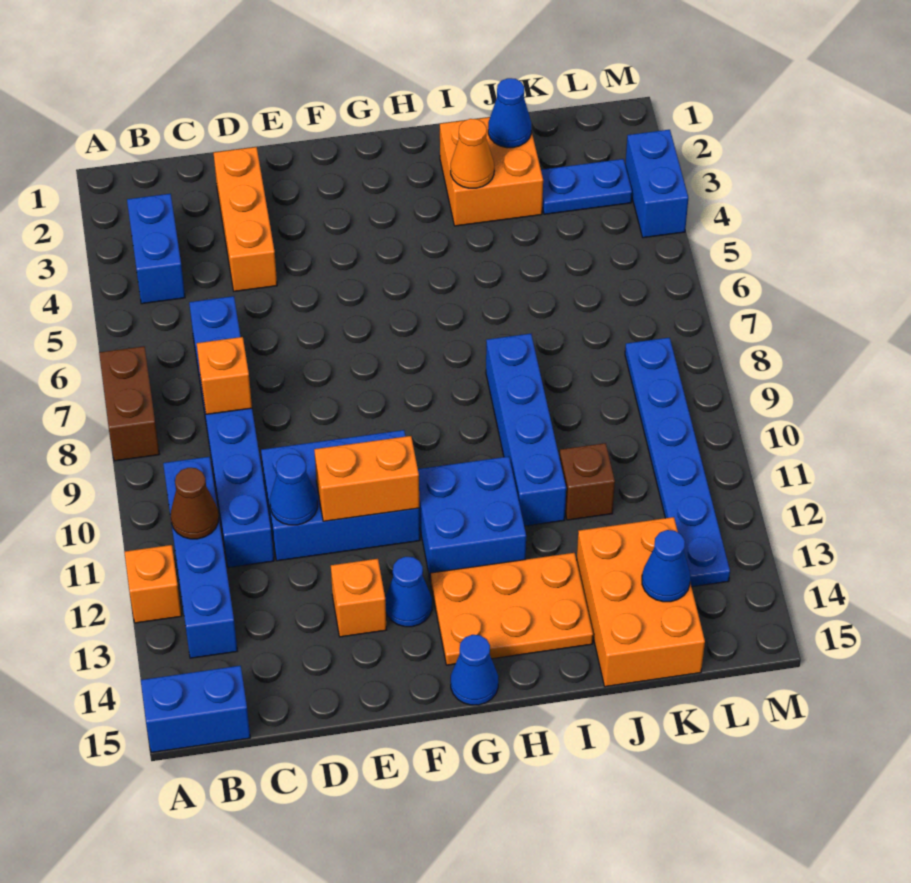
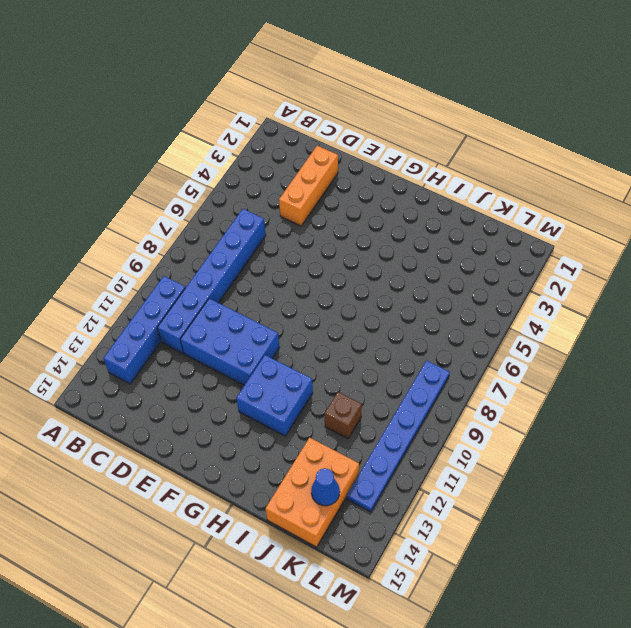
none -> brown 1x2 brick [99,346,159,461]
none -> orange 1x1 brick [124,545,182,623]
none -> blue 1x2 brick [141,666,250,753]

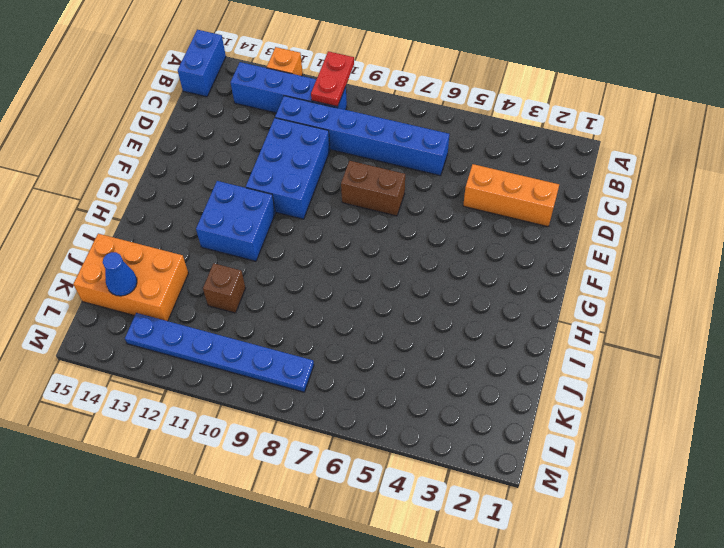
red 1x2 plate [311,51,354,107] -> none
brown 1x2 brick [341,161,405,216] -> brown 1x2 brick moved to [99,346,159,461]
none -> blue 1x2 brick [127,194,185,304]
none -> orange 1x1 brick [331,559,386,637]
none -> blue 1x1 cone [385,557,432,627]

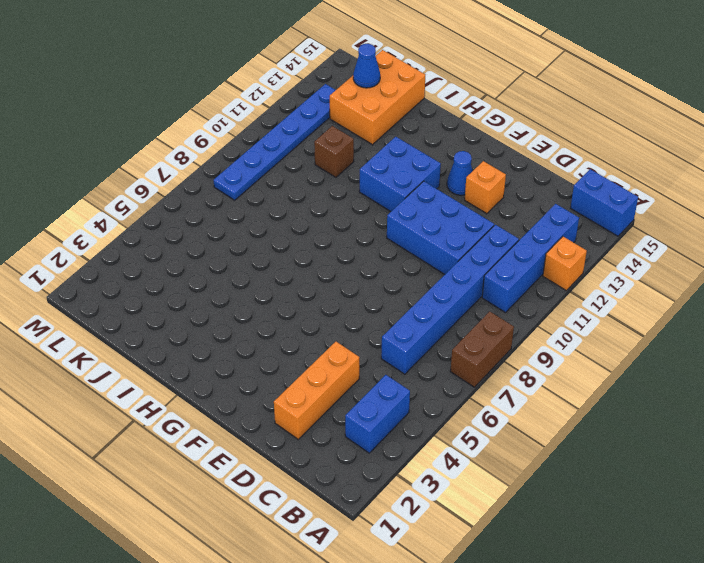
none -> orange 2x3 plate [430,553,593,665]
none -> blue 1x1 cone [451,635,498,705]
none -> orange 2x2 brick [440,117,543,226]

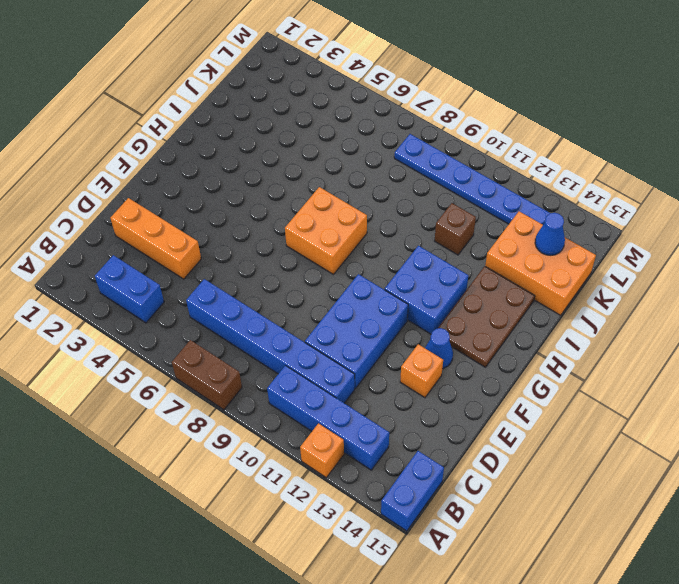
orange 2x2 brick [285,187,367,274] -> orange 2x2 brick moved to [440,117,543,226]
brown 2x3 plate [437,266,535,367] -> orange 2x3 plate [430,553,593,665]
none -> blue 1x1 cone [451,635,498,705]
none -> blue 1x4 brick [486,334,566,526]
none -> blue 1x2 plate [541,159,632,214]

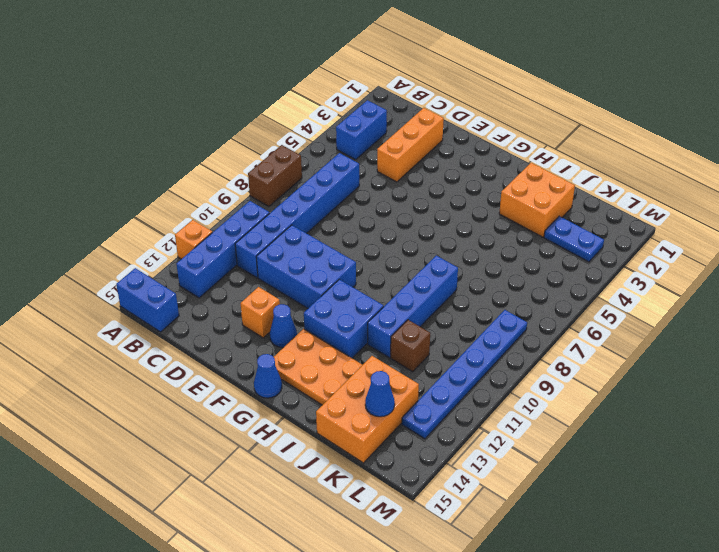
none -> blue 1x2 brick [625,130,688,238]
none -> brown 1x1 cone [171,468,219,539]
none -> orange 1x1 brick [197,337,252,414]

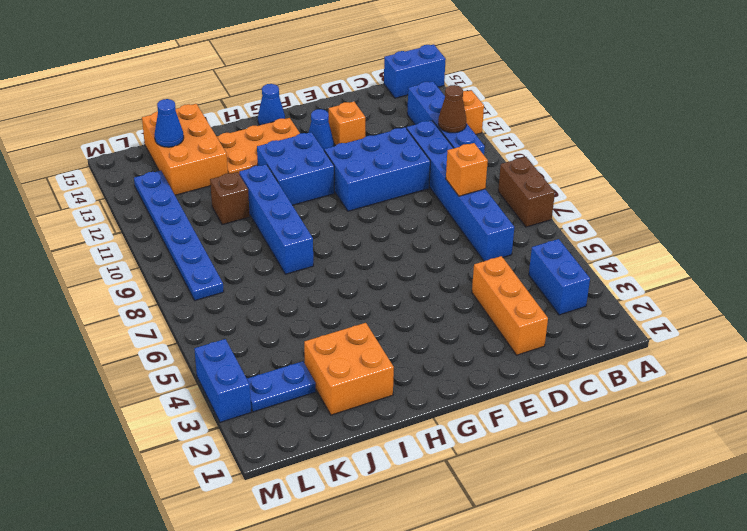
none -> blue 1x1 cone [270,454,317,525]
none -> orange 1x2 brick [314,436,419,521]
none -> orange 1x1 cone [451,119,494,188]

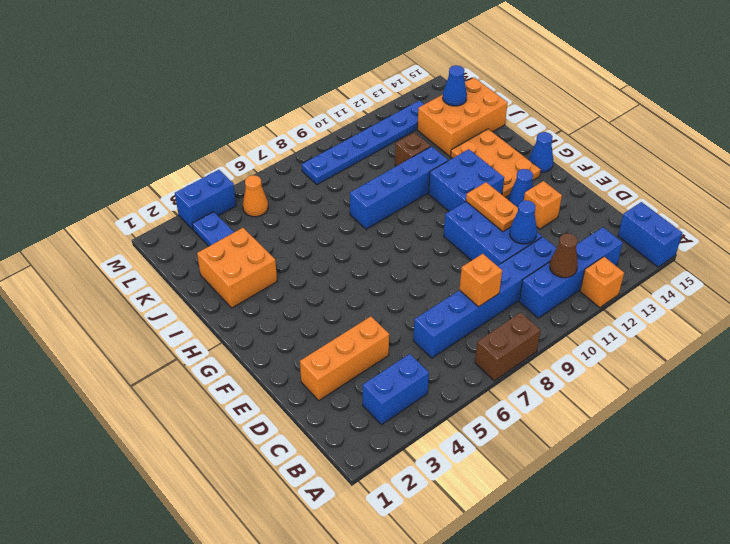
orange 1x2 plate [466,182,518,232] -> orange 1x2 brick [314,436,419,521]
orange 1x1 cone [243,175,268,217] -> orange 1x1 cone moved to [451,119,494,188]
none -> blue 1x1 cone [488,78,531,148]

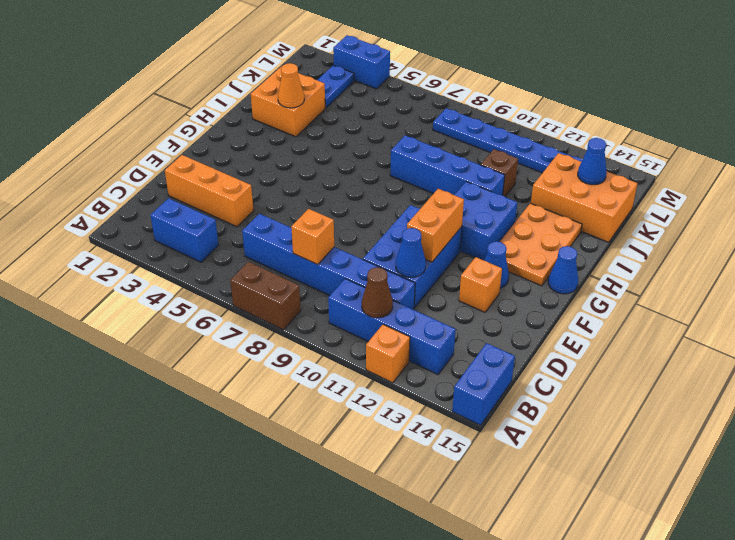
none -> blue 1x1 cone [488,78,531,148]

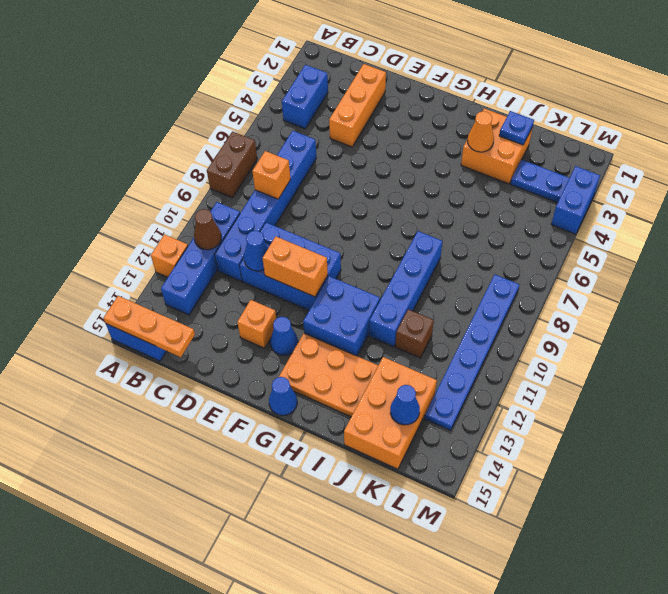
orange 1x3 plate [104,296,195,357] -> none
blue 1x1 plate [499,111,534,145] -> blue 1x1 cone [488,78,531,148]

